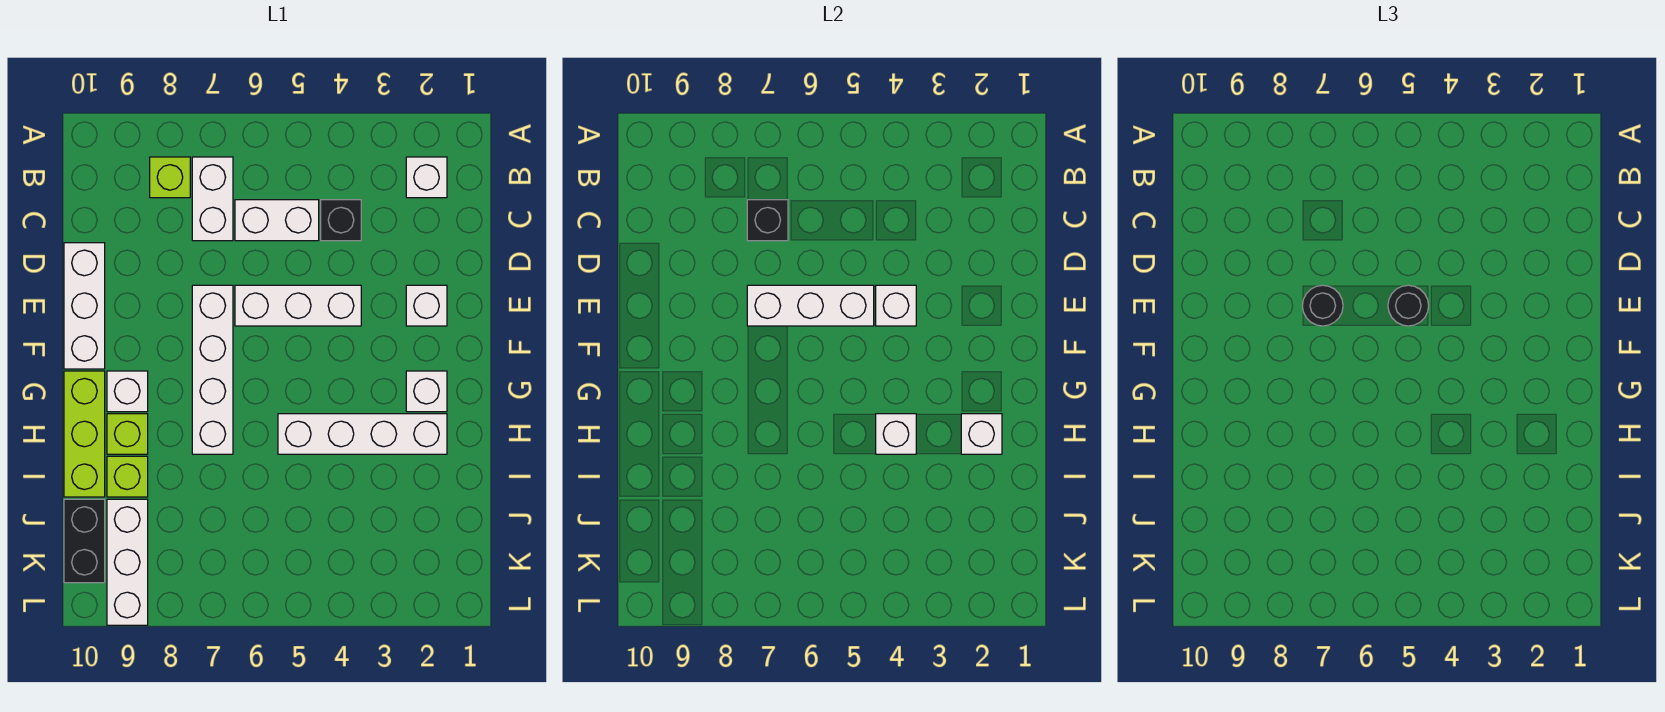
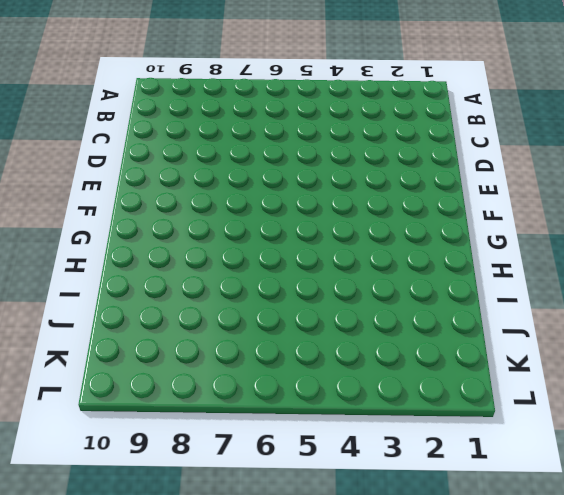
none -> white 1x1 brick [406,157,447,198]
none -> white 1x2 brick [192,157,233,241]
none -> lime 1x1 brick [150,157,190,198]

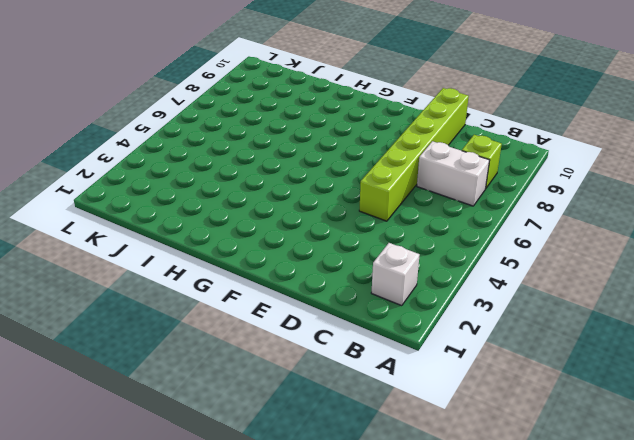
lime 1x6 brick [359,88,469,221] -> white 1x3 brick [64,243,105,369]
none -> black 1x1 brick [321,200,361,241]
none -> white 1x2 brick [235,200,319,241]
none -> white 1x1 brick [406,285,447,326]

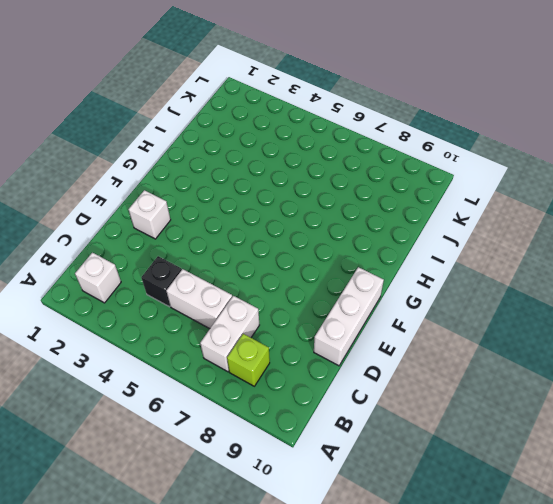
none -> white 1x3 brick [235,285,361,326]
none -> white 1x4 brick [192,285,233,454]
none -> white 1x1 brick [406,371,447,412]

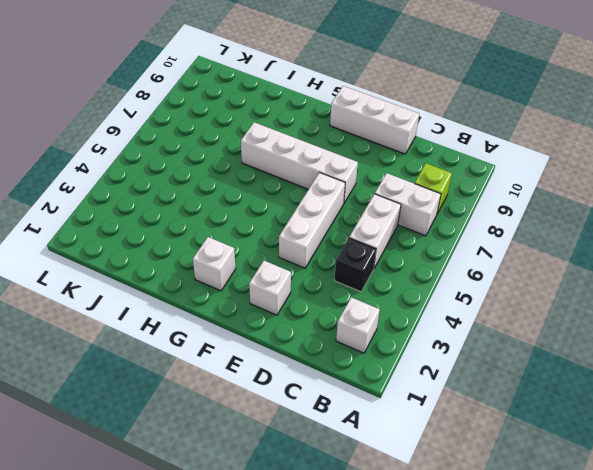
none -> white 1x1 brick [107,371,148,412]
none -> lime 1x3 brick [64,371,105,497]
none -> white 1x4 brick [278,414,447,454]

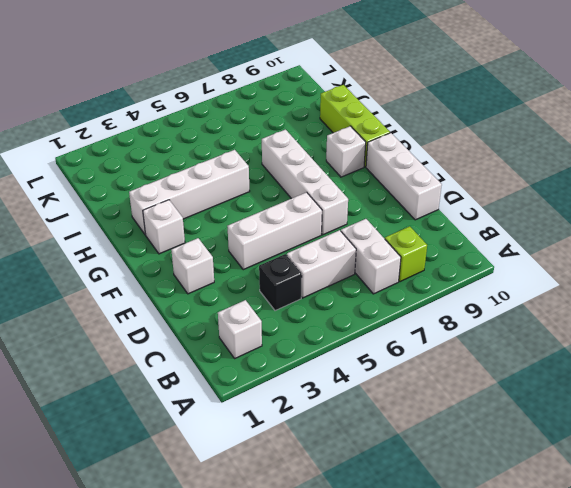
none -> lime 1x1 brick [107,414,148,454]
none -> lime 1x1 brick [107,456,148,497]
none -> white 1x3 brick [107,499,148,625]

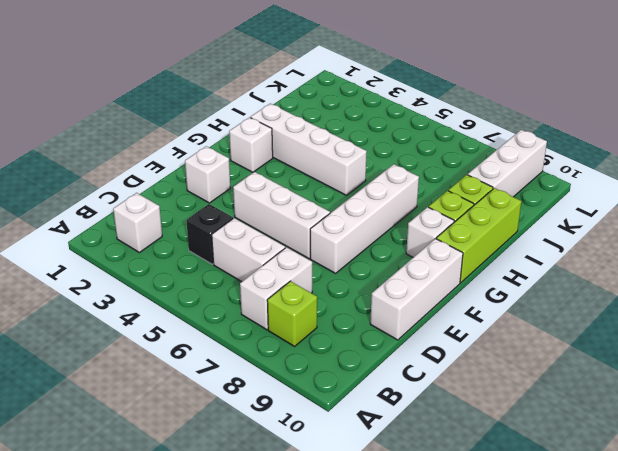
none -> black 1x2 brick [64,499,105,583]
none -> black 1x1 brick [747,200,788,241]
none -> white 1x1 brick [876,285,916,326]

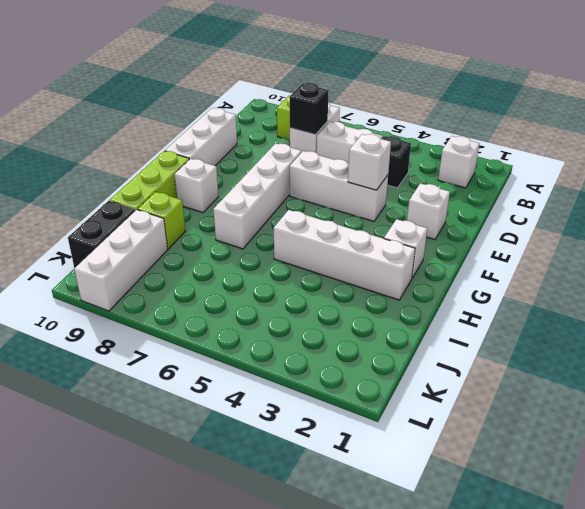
none -> lime 1x1 brick [107,414,148,454]
none -> white 1x3 brick [747,285,874,326]
none -> white 1x1 brick [961,414,1002,454]

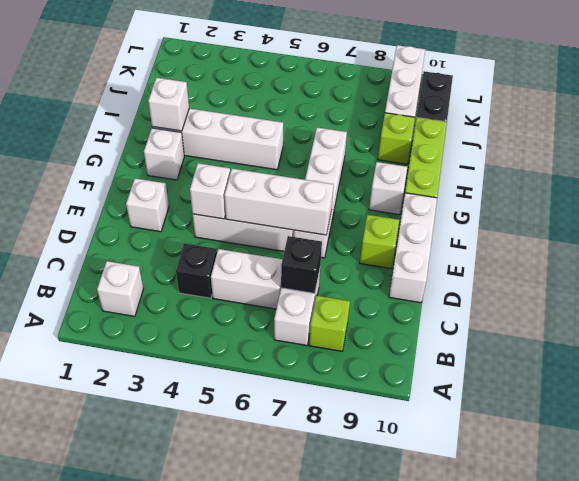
lime 1x1 brick [360,215,399,269] -> lime 1x1 brick moved to [107,414,148,454]
none -> white 1x1 brick [876,414,916,454]
none -> black 1x1 round brick [1388,285,1429,326]
none -> black 1x1 round brick [1302,285,1343,326]

